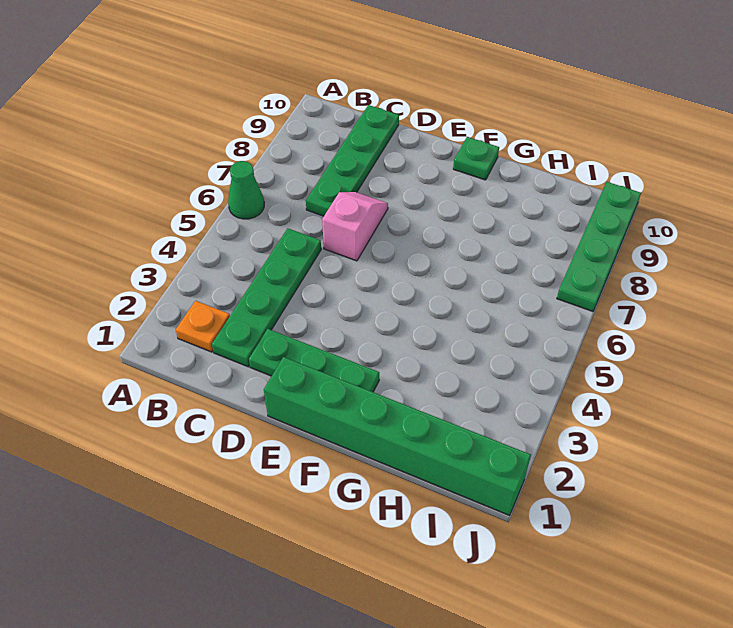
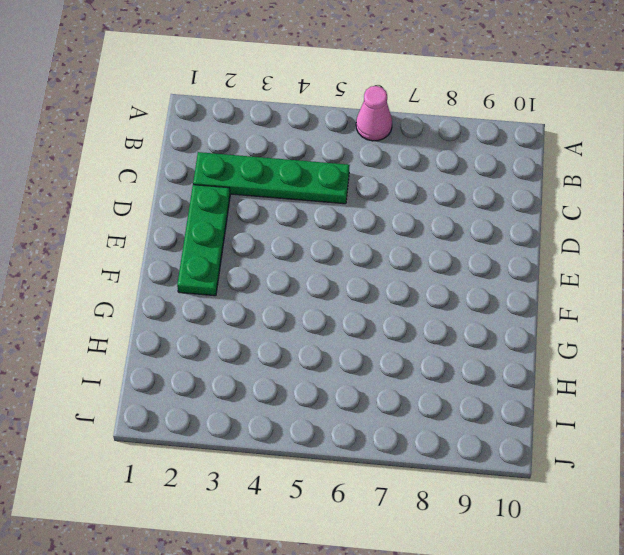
pink 1x1 cone [356,86,392,141] -> green 1x1 cone [228,161,264,219]
none -> orange 1x1 plate [176,301,230,352]
none -> green 1x4 plate [306,105,399,216]

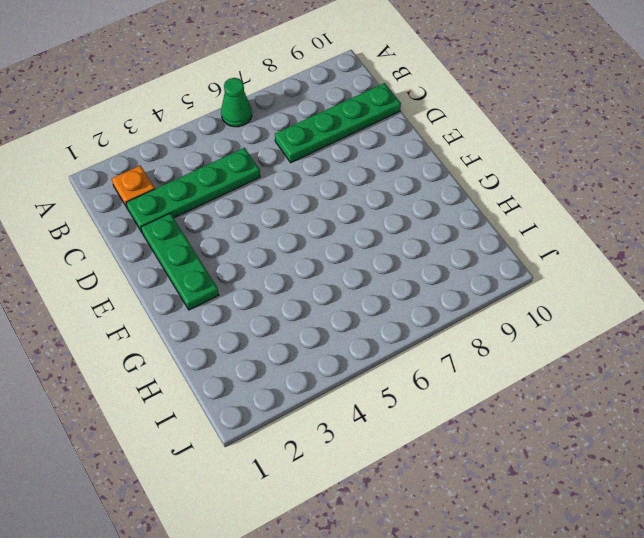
none -> pink 1x2 slope [322,192,388,261]
none -> green 1x6 brick [264,357,531,515]

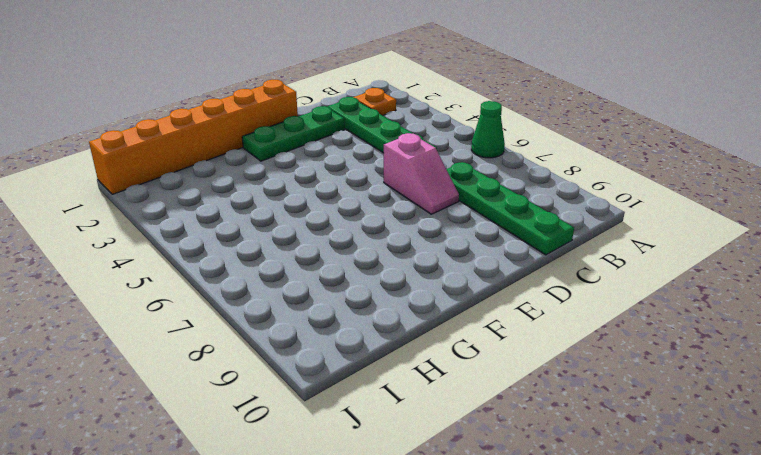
orange 1x6 brick [89,80,298,194] -> green 1x6 brick [264,357,531,515]
none -> green 1x1 plate [453,137,499,180]
none -> green 1x4 plate [557,182,641,311]

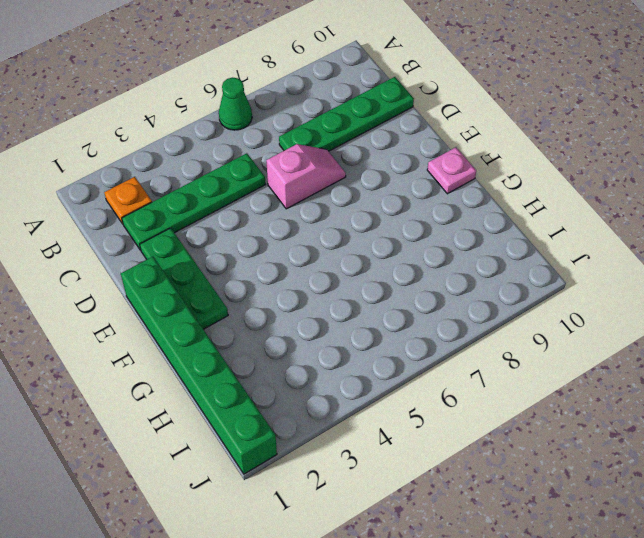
pink 1x1 plate [427,147,476,194] -> green 1x1 plate [453,137,499,180]
none -> green 1x4 plate [557,182,641,311]

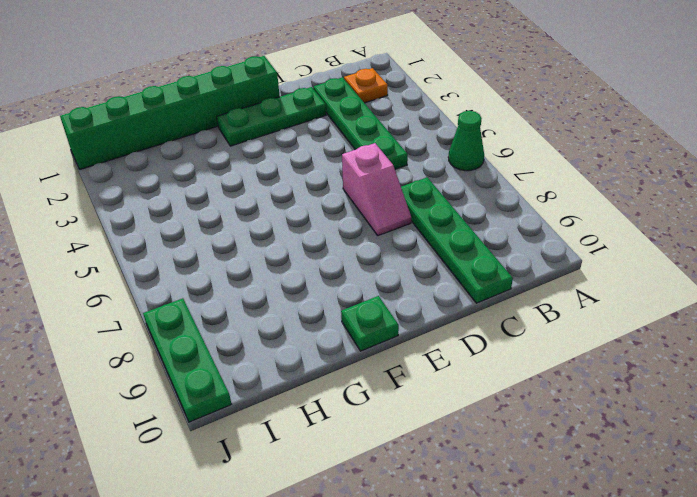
green 1x3 plate [143,298,231,422] -> green 1x4 plate [557,182,641,311]

